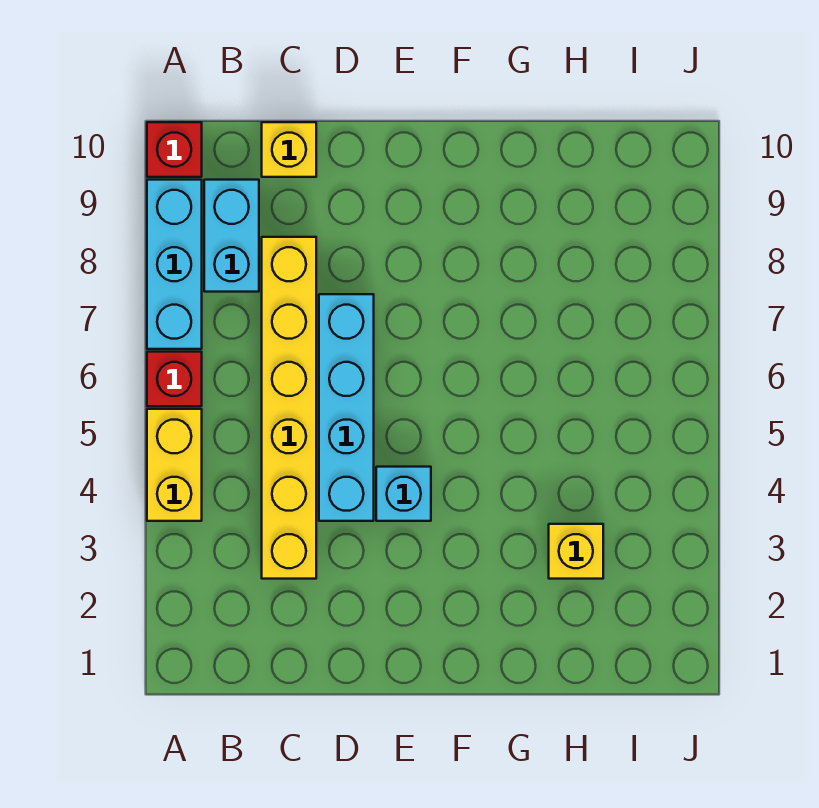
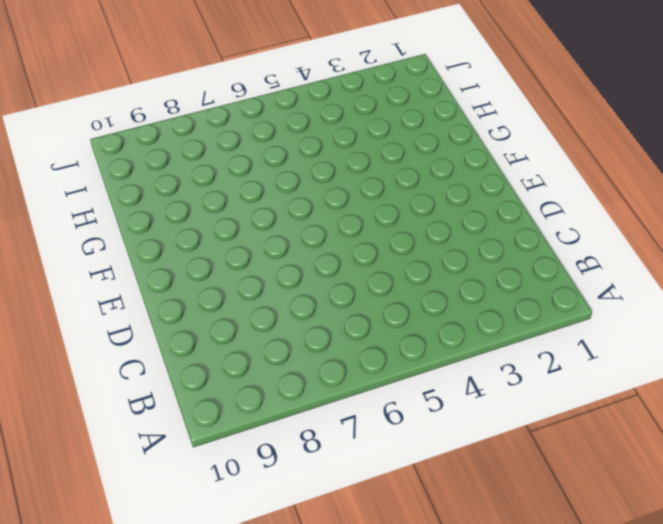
none -> yellow 1x2 brick [147,409,202,521]
none -> red 1x1 brick [147,352,202,406]

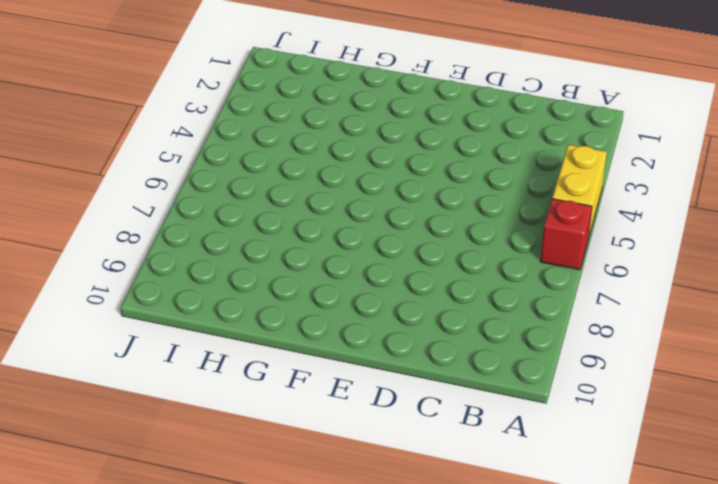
none -> cyan 1x3 brick [147,180,202,349]
none -> red 1x1 brick [147,122,202,177]

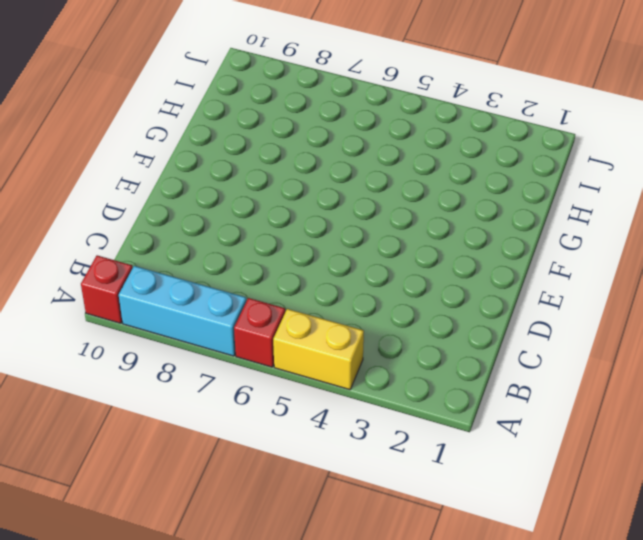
none -> cyan 1x2 brick [204,180,259,292]
none -> yellow 1x6 brick [262,237,316,579]

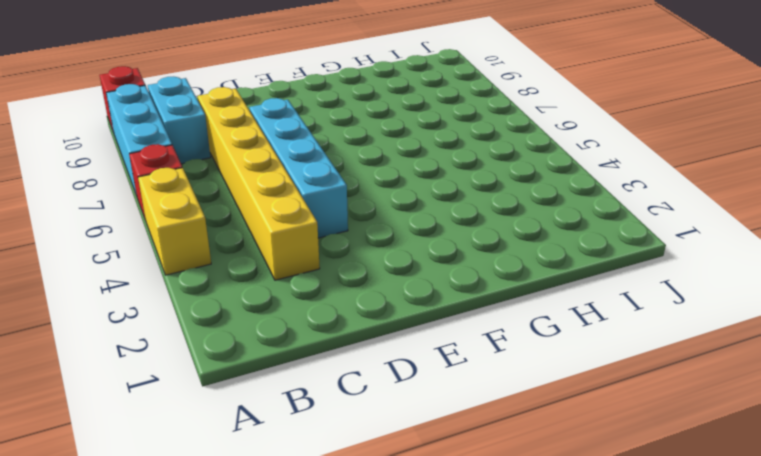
none -> yellow 1x1 brick [262,122,316,177]
none -> cyan 1x1 brick [376,467,431,521]

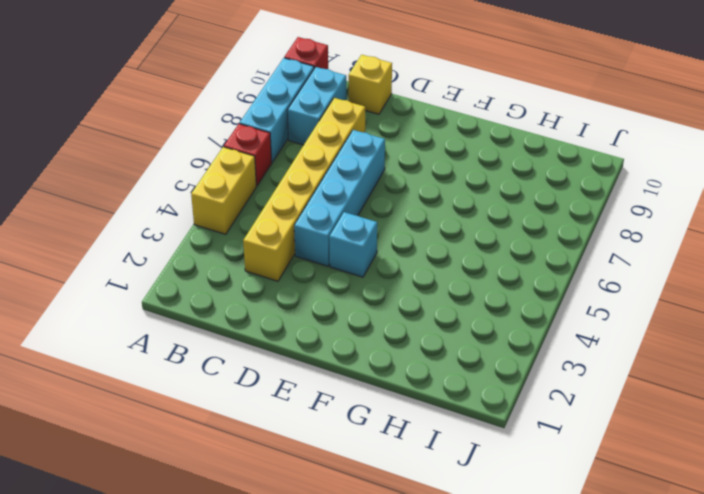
none -> yellow 1x1 brick [549,524,603,579]

